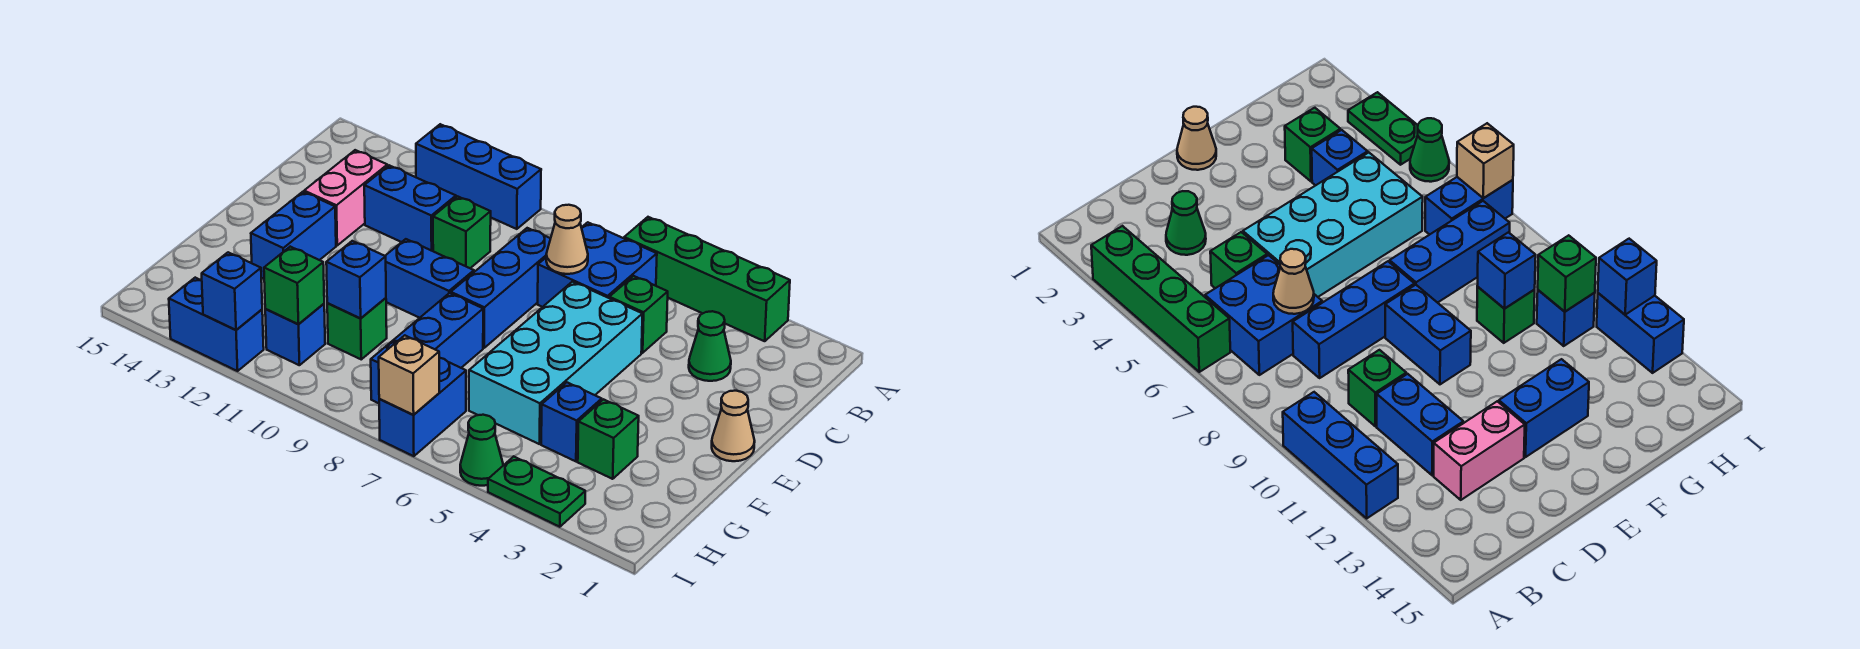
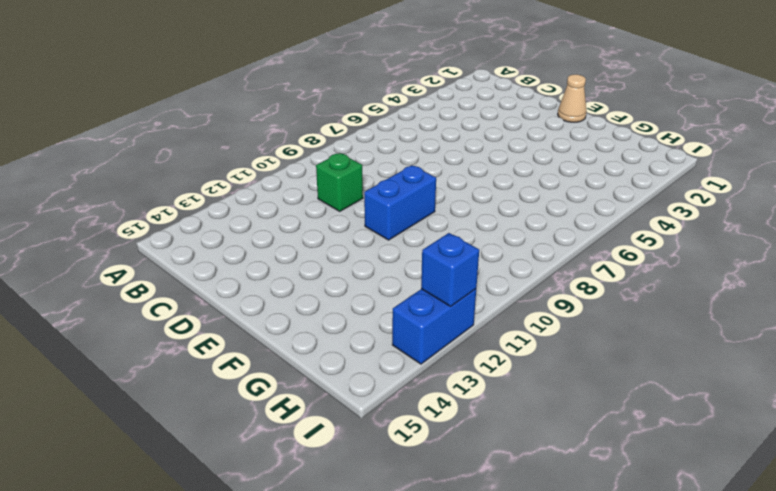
none -> green 1x4 brick [624,217,790,341]
none -> blue 1x3 brick [416,124,541,229]
none -> blue 2x2 brick [538,222,657,307]

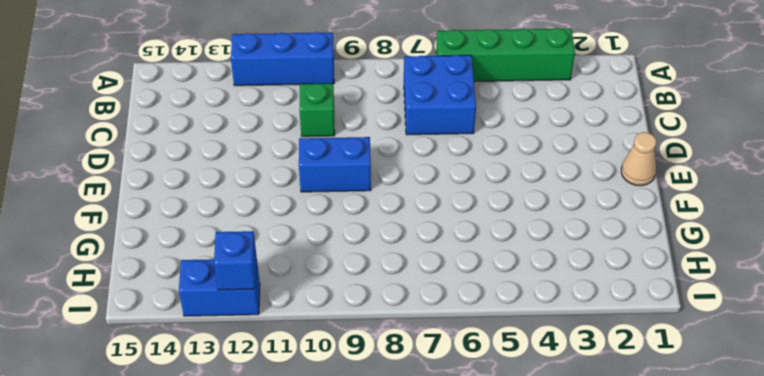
none -> green 1x1 cone [689,311,731,381]
none -> green 1x1 brick [609,276,668,353]
none -> blue 1x3 brick [451,228,551,348]

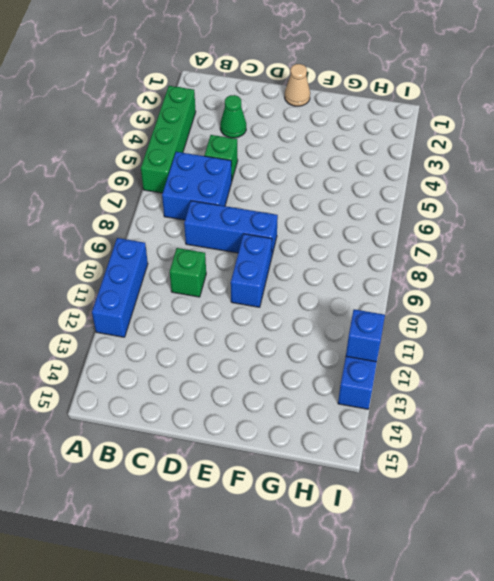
none -> blue 1x2 brick [364,165,456,251]
none -> pink 1x2 brick [304,150,387,245]
none -> cyan 2x4 brick [469,282,642,444]

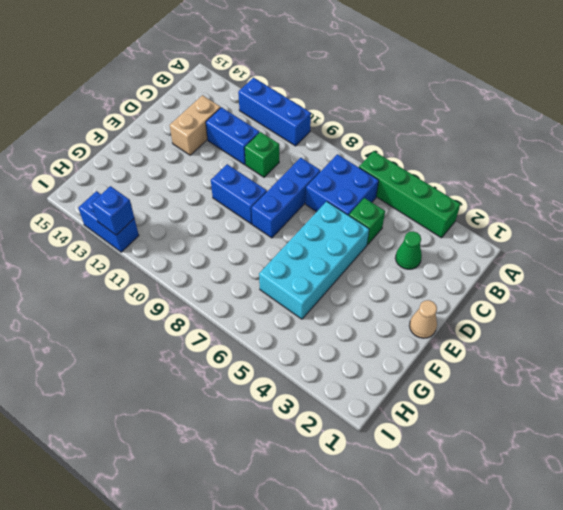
tan 1x2 brick [170,95,221,155] -> pink 1x2 brick [304,150,387,245]
none -> blue 1x2 brick [251,192,336,279]
none -> blue 1x3 brick [371,293,483,403]
none -> green 1x1 brick [578,399,639,479]

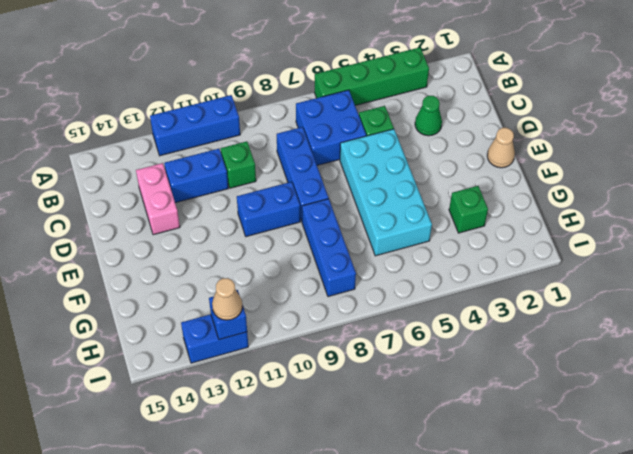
tan 1x1 cone [212,278,242,320] -> tan 1x1 cone moved to [546,205,588,274]
none -> blue 1x2 brick [251,192,336,279]
none -> blue 1x1 brick [541,383,602,461]
none -> green 1x1 brick [327,298,387,359]

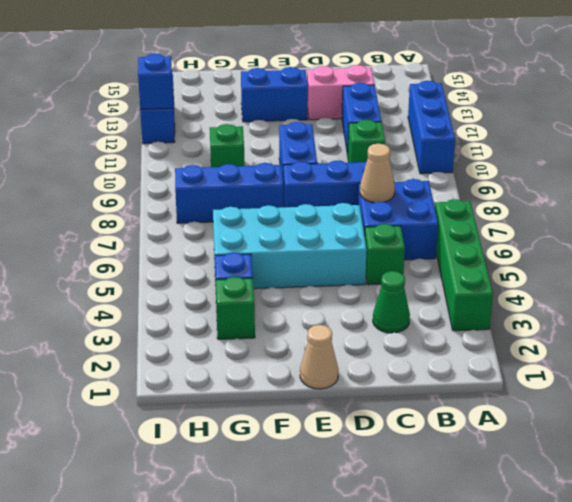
none -> blue 1x2 brick [379,358,466,456]
none -> blue 1x1 brick [265,304,325,365]
none -> green 1x2 plate [488,456,585,527]

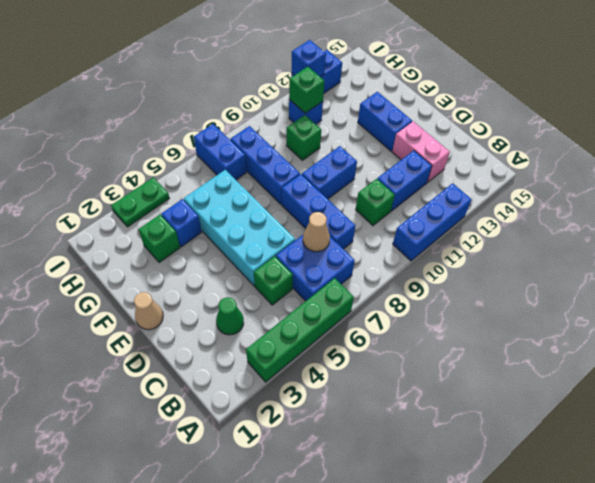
none -> green 1x1 cone [460,415,503,486]
none -> blue 1x1 brick [326,241,386,318]
none -> tan 1x1 brick [379,335,439,415]

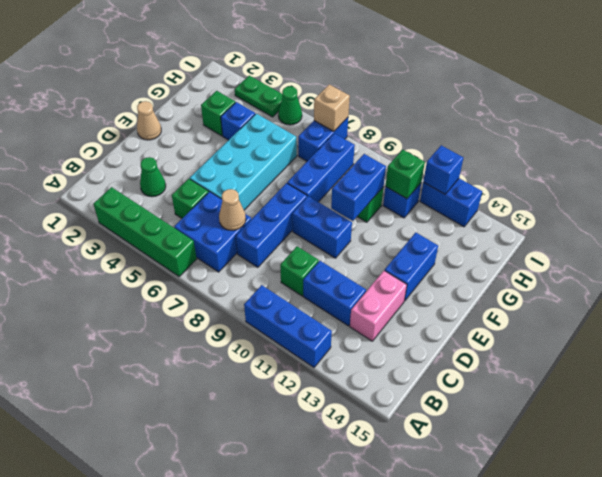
blue 1x2 brick [331,154,386,221] -> blue 1x1 brick [326,241,386,318]

